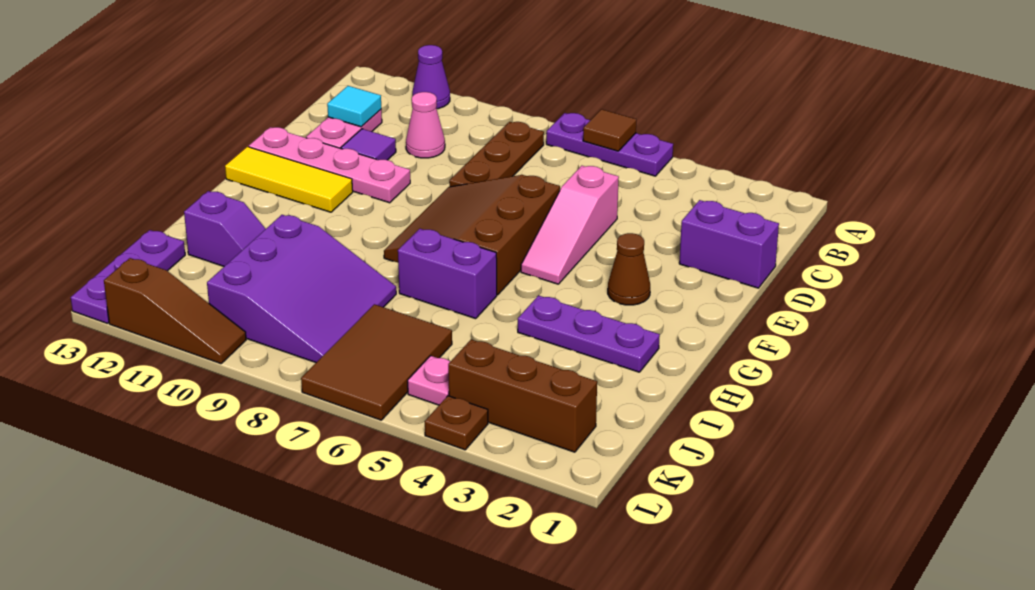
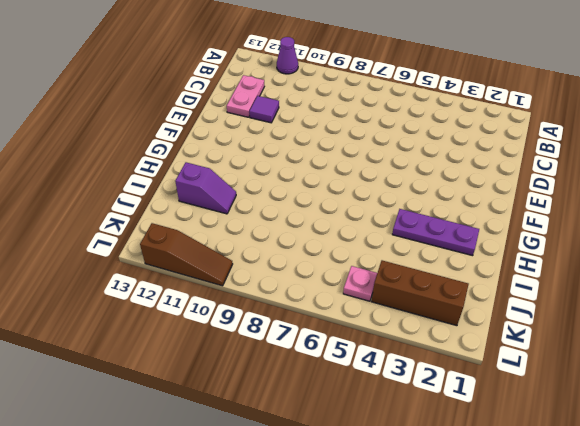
none -> purple 1x3 plate [546,113,673,176]
none -> brown 1x3 plate [449,122,544,187]
none -> pink 1x1 cone [406,92,445,158]

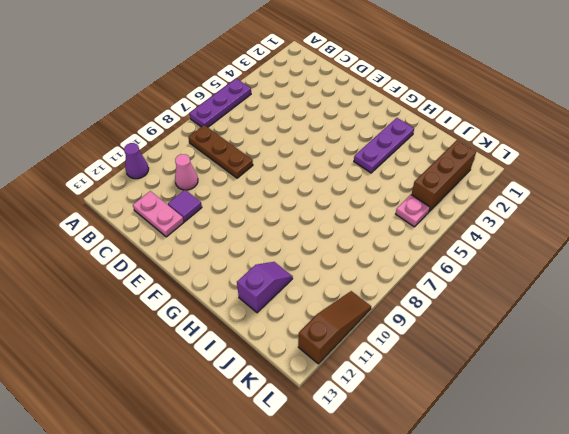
none -> purple 1x2 brick [679,200,779,288]
none -> pink 1x3 slope [521,166,619,284]
none -> brown 3x3 slope [384,175,560,295]

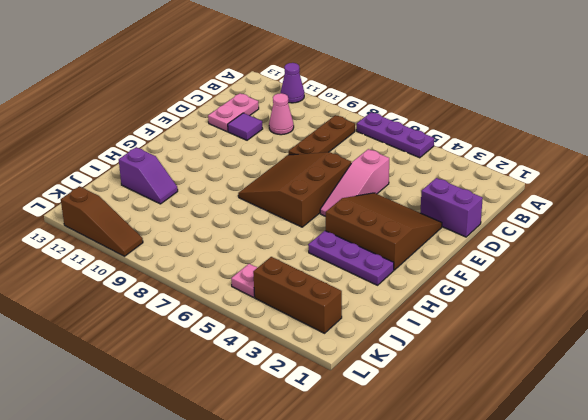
brown 3x3 slope [326,193,442,270] -> brown 1x1 cone [608,233,650,305]
none -> pink 1x4 plate [249,127,410,203]
none -> yellow 1x3 tile [225,147,353,212]
none -> purple 1x2 brick [398,229,497,319]

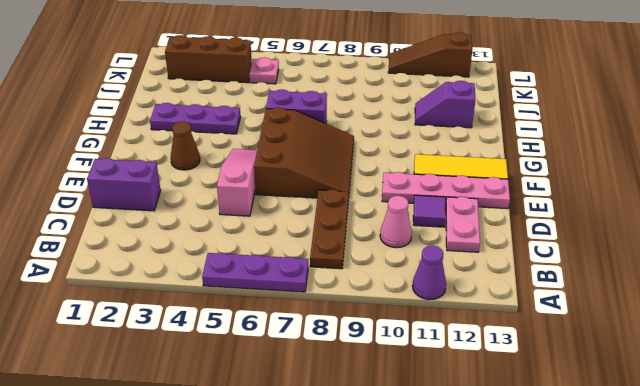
none -> purple 3x3 slope [207,215,396,363]
none -> brown 2x3 tile [301,304,452,420]
none -> purple 1x3 plate [71,230,185,324]

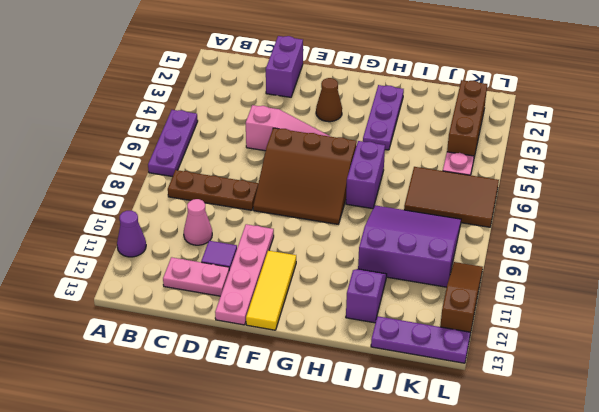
none -> brown 1x1 plate [425,396,488,450]
none -> brown 1x1 tile [583,109,636,151]
none -> cyan 1x1 tile [327,86,381,127]

